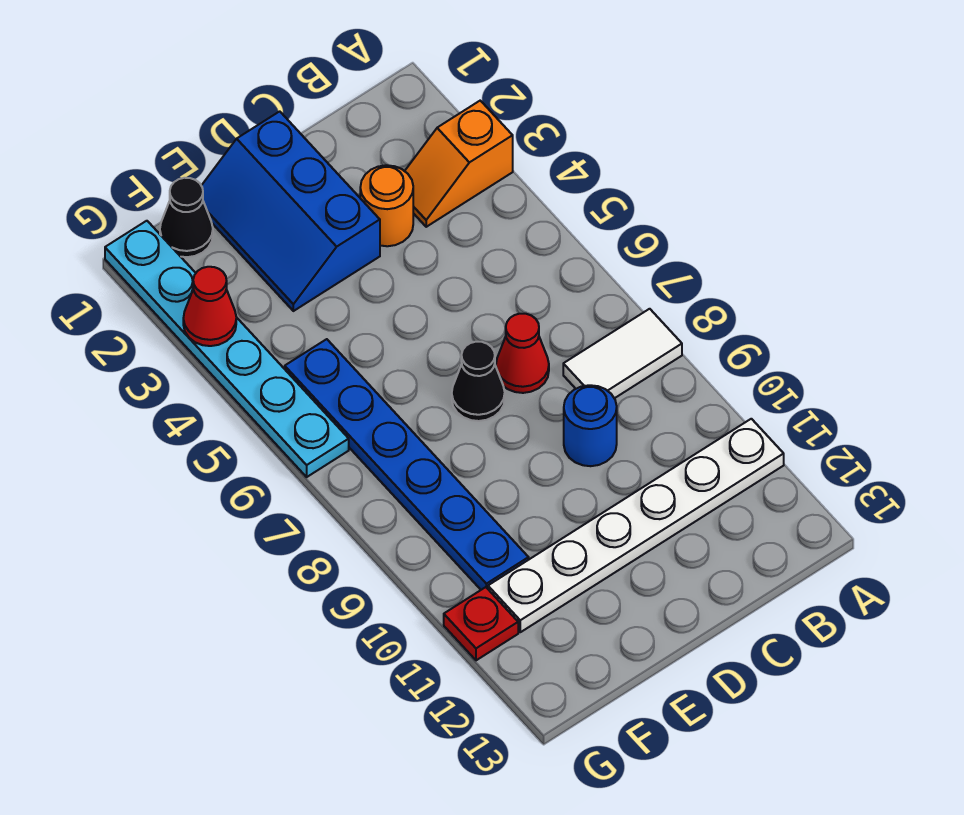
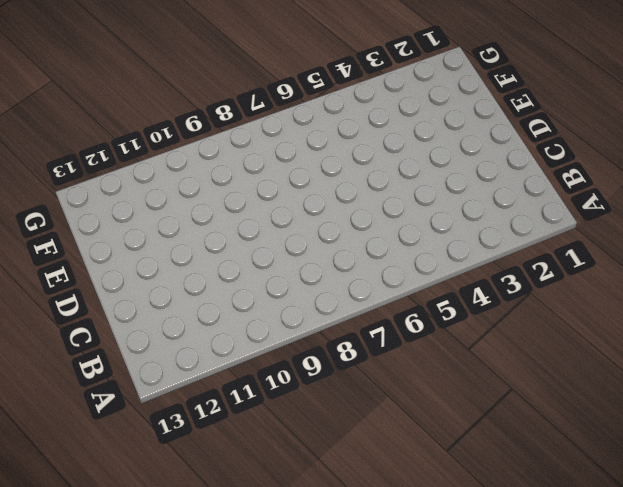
none -> orange 1x2 slope [405,101,513,227]
none -> white 1x2 tile [563,309,682,398]
none -> white 1x6 plate [488,419,784,632]

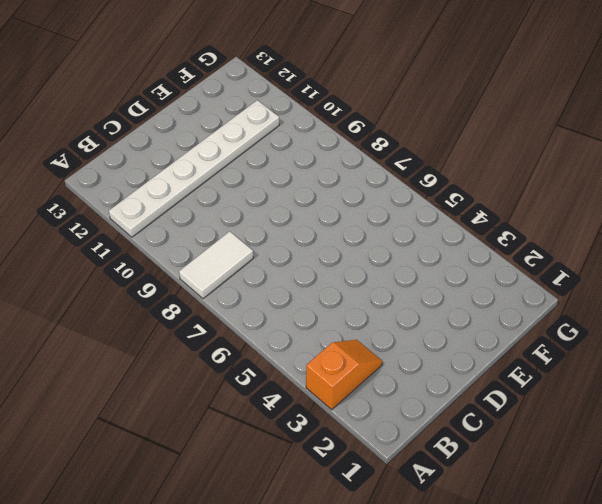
none -> orange 1x1 round brick [360,165,413,246]
none -> red 1x1 cone [496,314,549,393]
none -> blue 1x1 round brick [564,385,617,466]

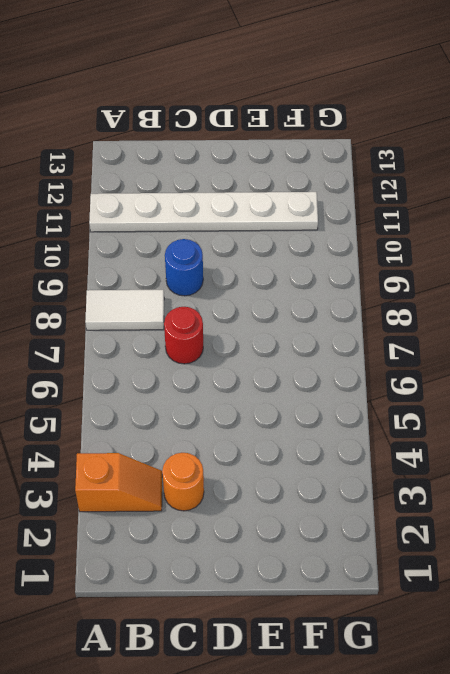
red 1x1 round brick [164,307,203,364] -> red 1x1 cone [496,314,549,393]
none -> blue 2x3 slope [201,111,380,311]
none -> black 1x1 cone [452,342,505,421]
none -> black 1x1 cone [160,178,213,257]

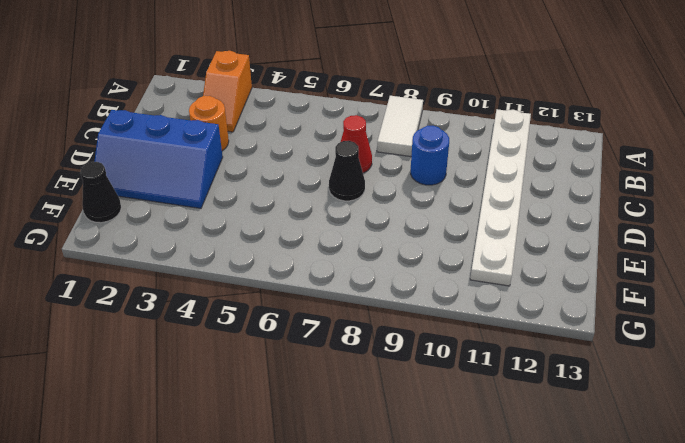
none -> blue 1x6 plate [285,339,529,590]
none -> cyan 1x6 plate [105,221,349,477]
none -> red 1x1 plate [444,587,518,660]

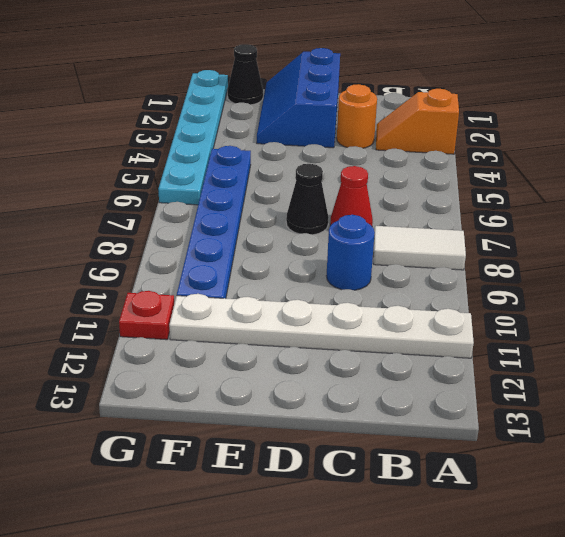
none -> red 1x1 cone [183,267,236,346]

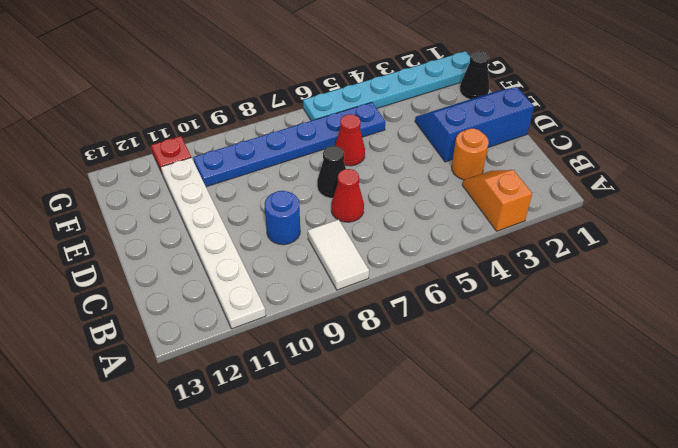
red 1x1 cone [335,114,365,166] -> red 1x1 cone moved to [183,267,236,346]

